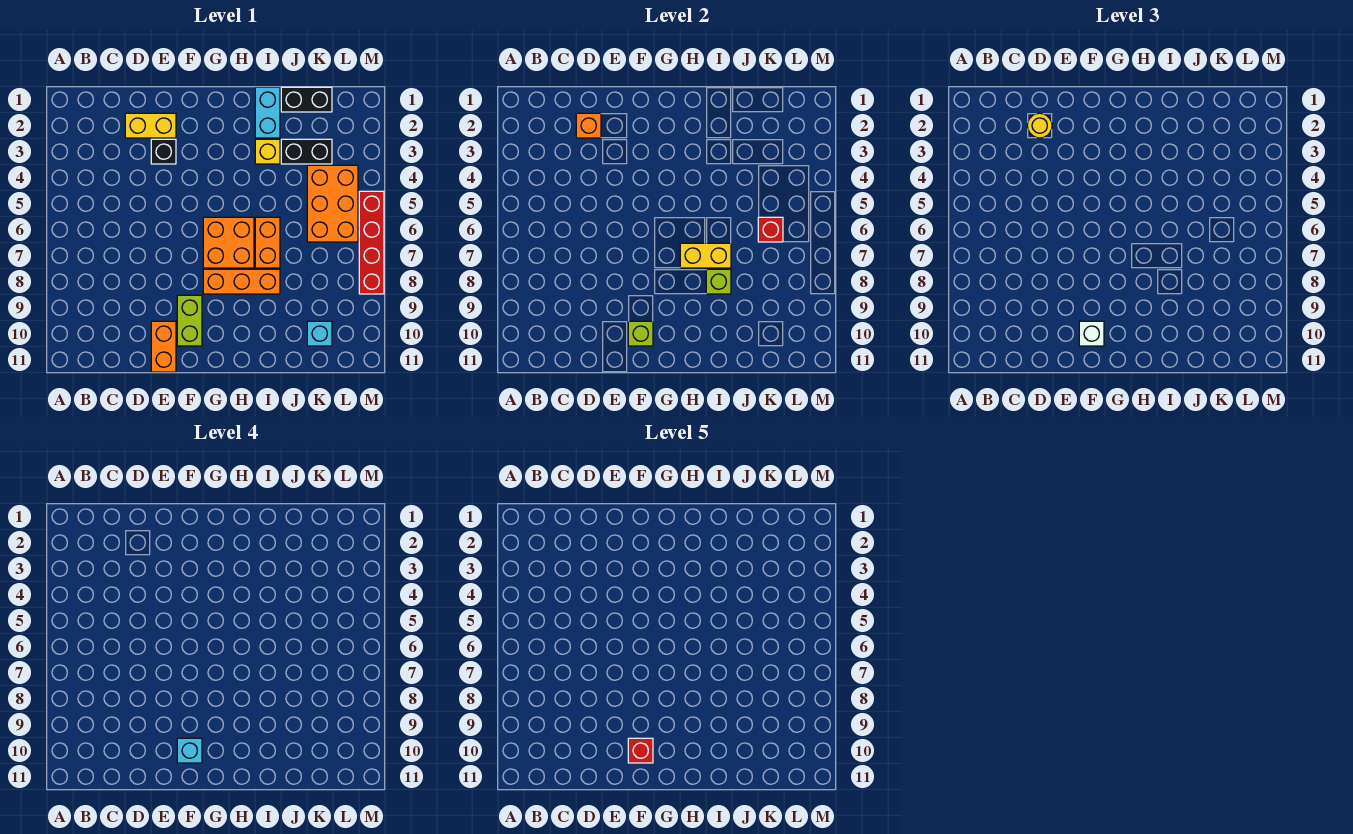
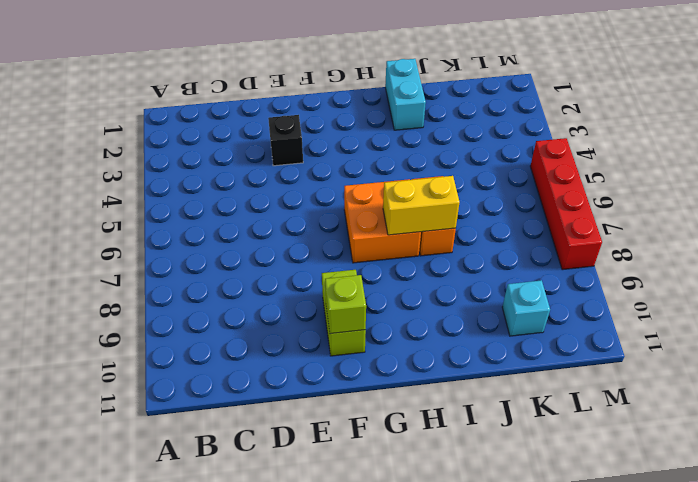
none -> yellow 1x2 brick [125,113,176,138]
none -> orange 1x2 brick [151,321,176,372]
none -> orange 1x3 brick [203,269,280,294]

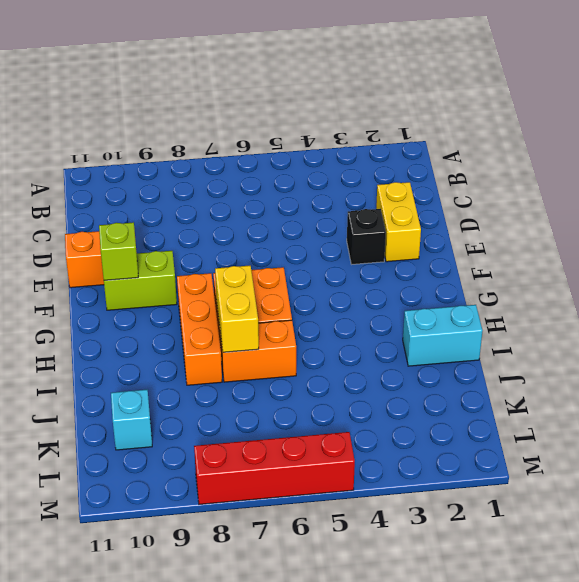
none -> yellow 1x1 brick [255,139,280,164]
none -> black 1x2 brick [281,87,332,112]
none -> black 1x2 brick [281,139,332,164]

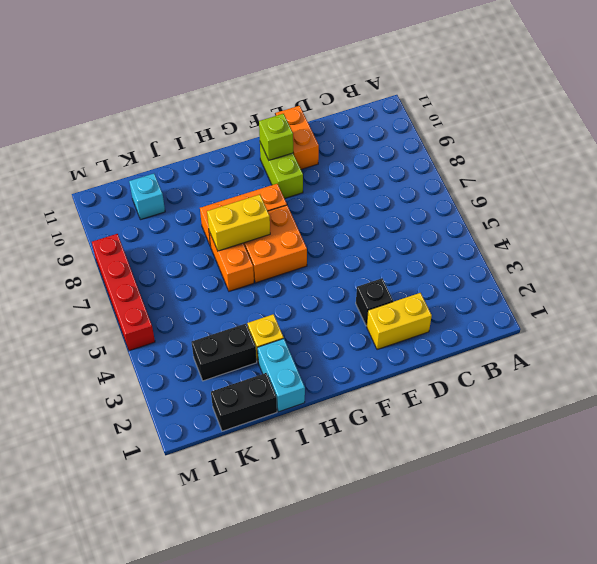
none -> orange 2x3 brick [307,165,358,242]
none -> orange 1x1 brick [576,113,601,138]
none -> lime 1x1 brick [706,269,731,294]

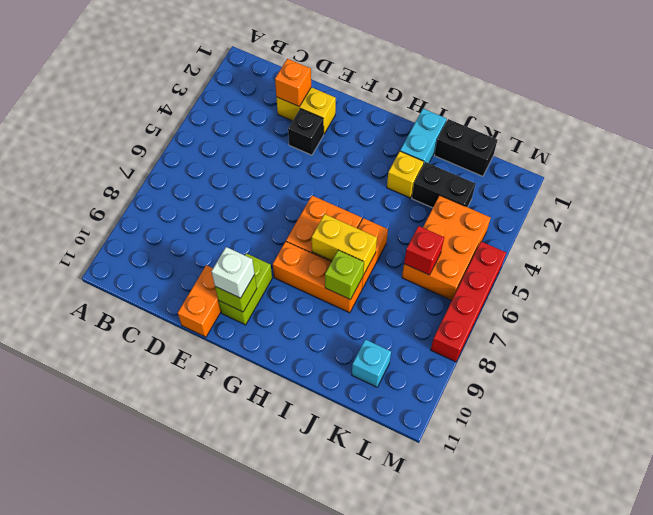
none -> yellow 1x1 round brick [1027,113,1052,138]
none -> cyan 1x1 brick [177,738,202,763]
none -> red 1x1 brick [628,738,653,763]

